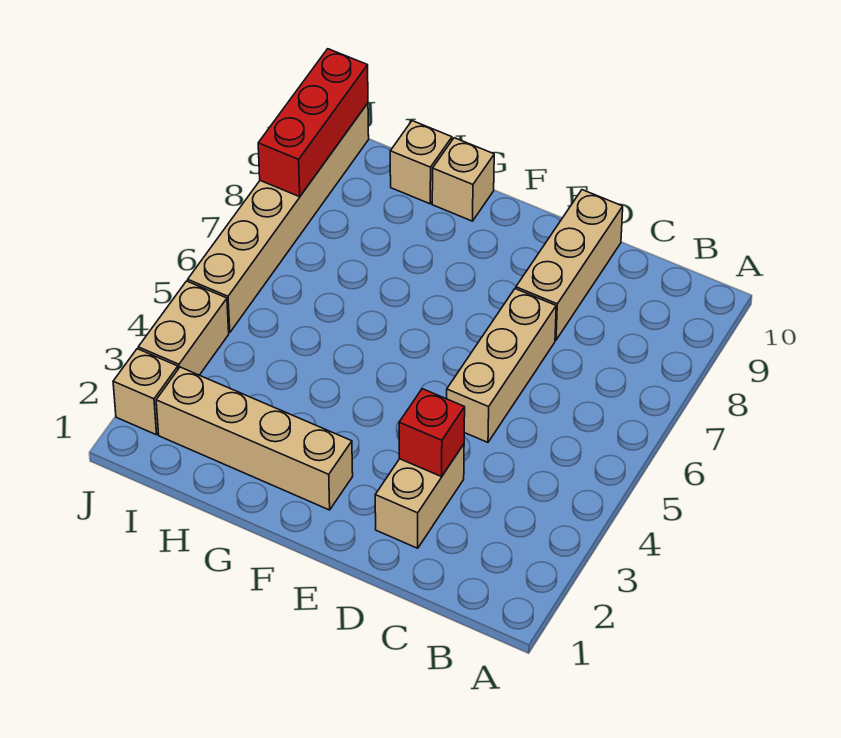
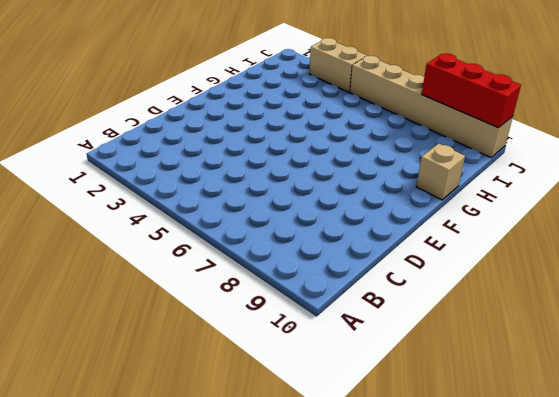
none -> tan 1x2 brick [375,444,464,548]
none -> tan 1x3 brick [447,289,556,442]

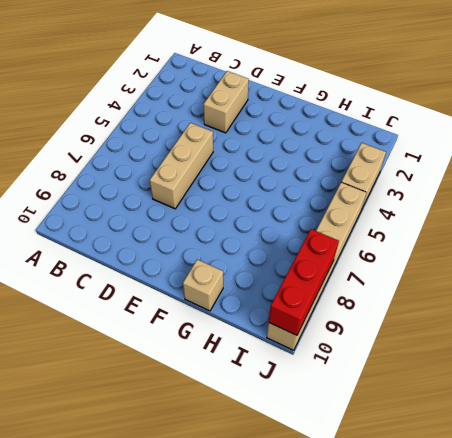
none -> tan 1x3 brick [516,190,623,340]
none -> tan 1x4 brick [156,367,353,510]

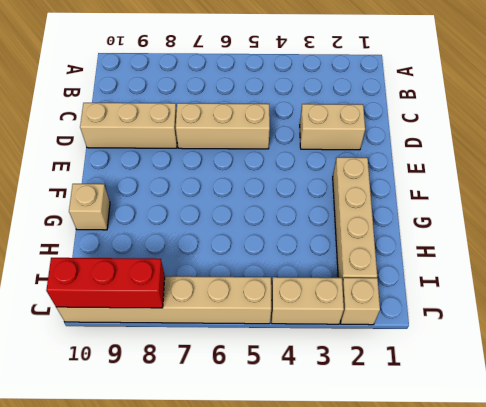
none -> tan 1x1 brick [390,121,452,204]
none -> red 1x1 brick [399,389,465,477]

